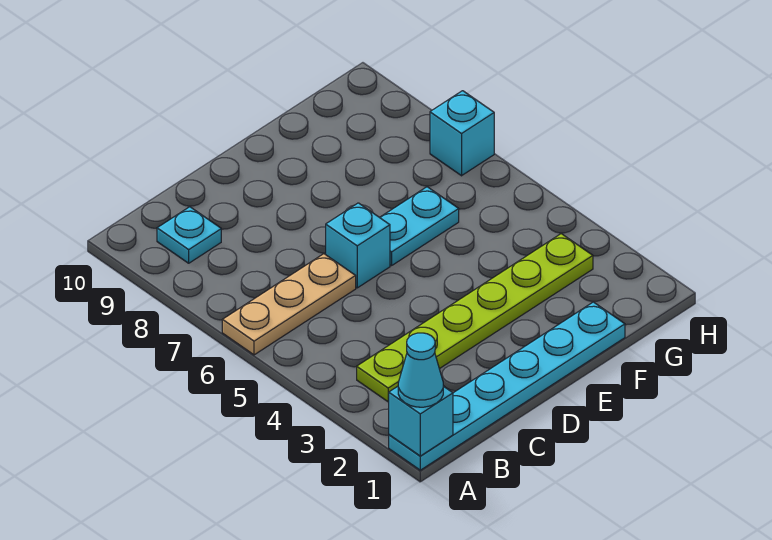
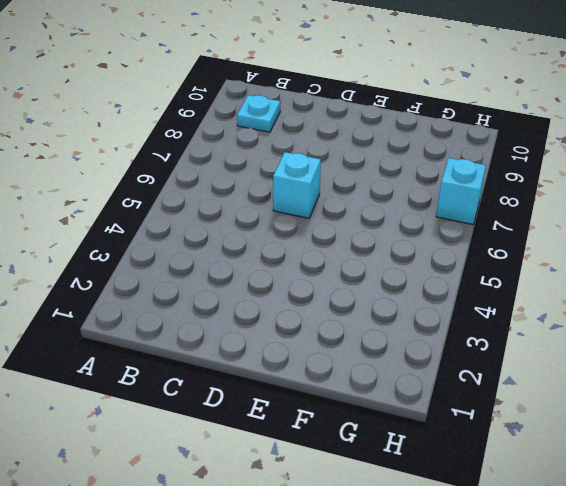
none -> cyan 1x6 plate [389,302,625,470]
none -> tan 1x3 plate [222,254,356,355]

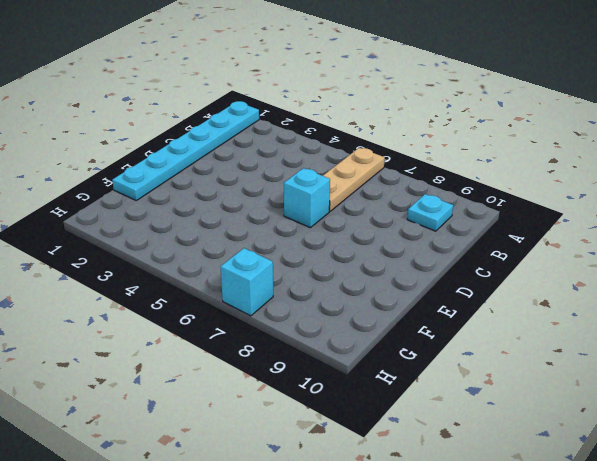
none -> lime 1x6 plate [357,234,593,401]
none -> cyan 1x2 plate [380,187,459,266]

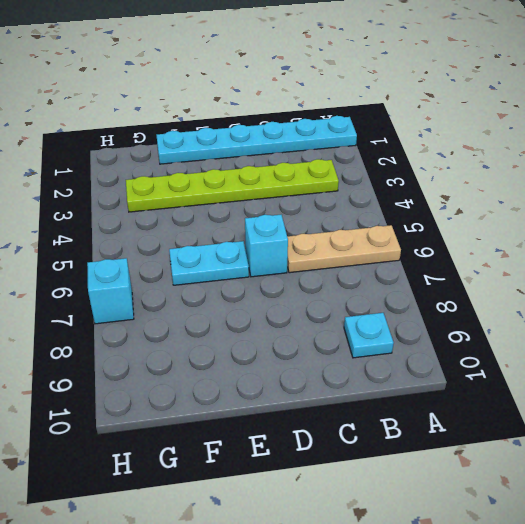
none -> cyan 1x1 brick [388,386,453,456]
none -> cyan 1x1 cone [398,333,443,407]

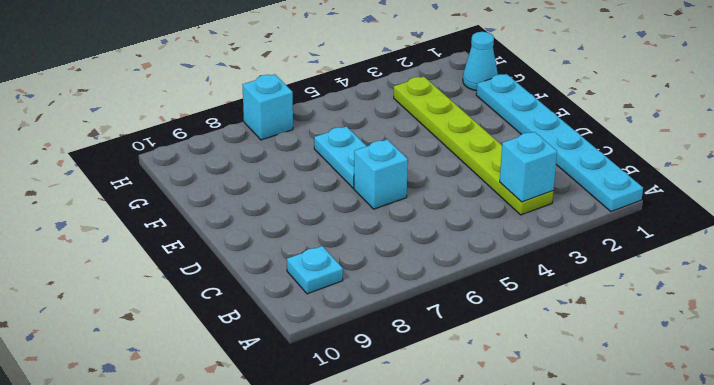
cyan 1x1 brick [500,132,557,202] -> cyan 1x1 brick moved to [388,386,453,456]
cyan 1x1 cone [463,32,498,91] -> cyan 1x1 cone moved to [398,333,443,407]
none -> tan 1x3 plate [222,254,356,355]

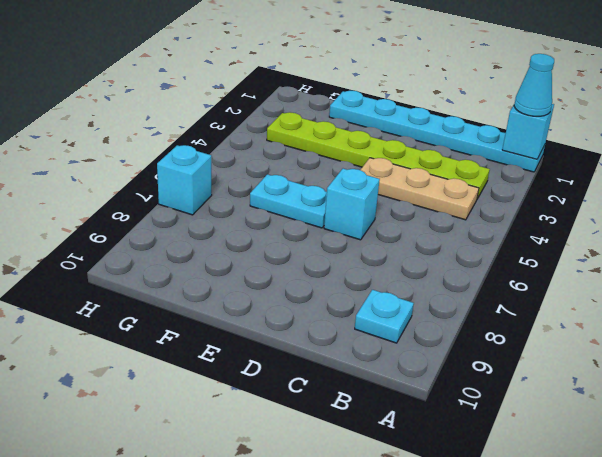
tan 1x3 plate [361,158,479,220] -> tan 1x3 plate moved to [222,254,356,355]

